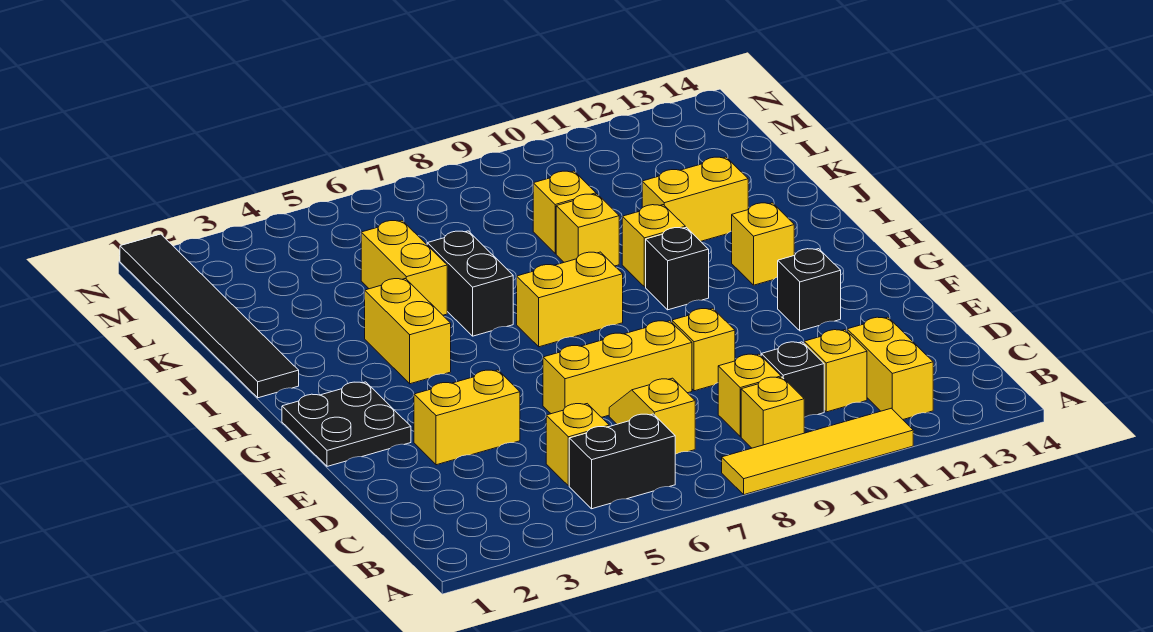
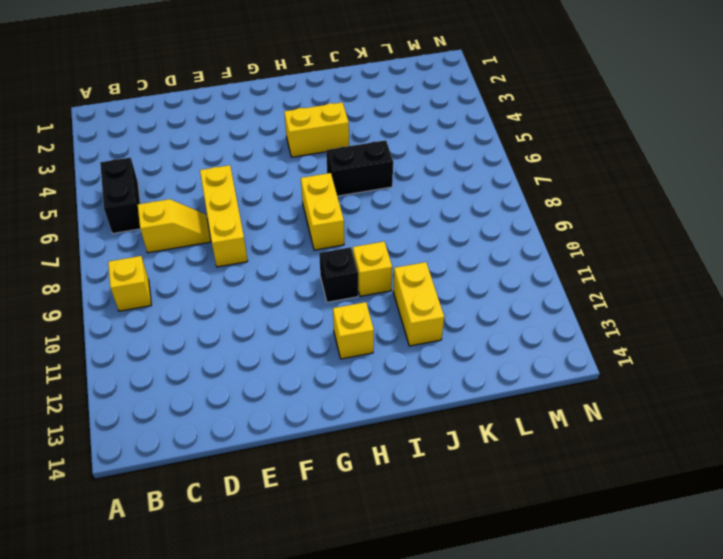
none -> yellow 1x4 tile [722,408,913,495]
none -> yellow 1x2 brick [847,317,933,419]
none -> yellow 1x1 brick [546,404,609,486]

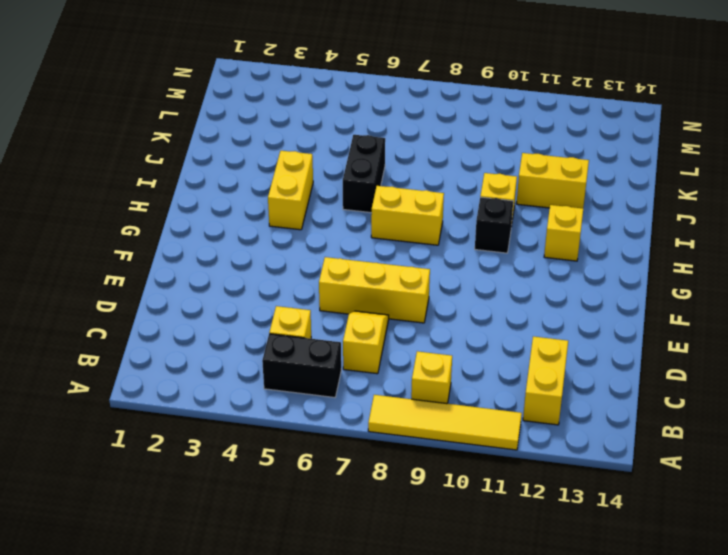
none -> yellow 1x1 brick [718,354,781,437]
none -> black 1x1 brick [761,342,824,417]
none -> yellow 1x1 brick [804,330,867,412]

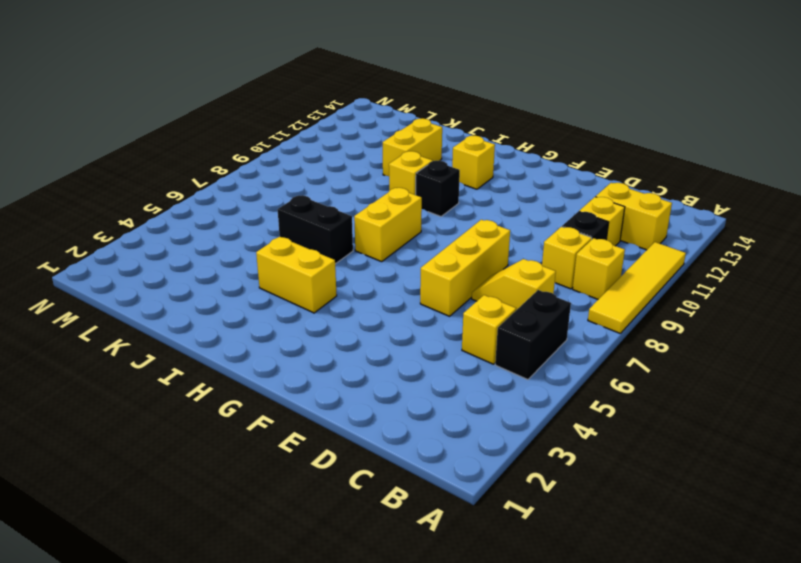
none -> yellow 1x2 brick [414,370,520,465]
none -> yellow 1x1 brick [672,308,735,391]
none -> black 2x2 plate [282,382,411,466]

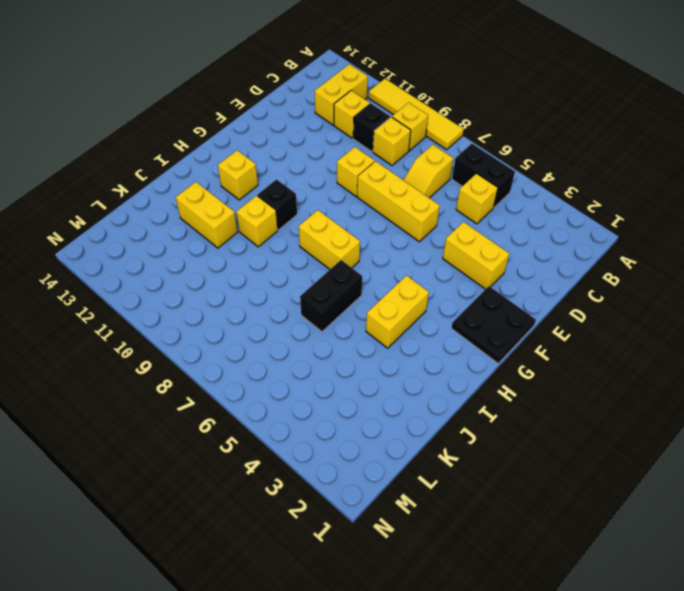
none -> black 1x1 brick [778,249,841,331]
none -> black 1x6 tile [120,234,299,398]
none -> yellow 1x2 brick [361,221,447,315]

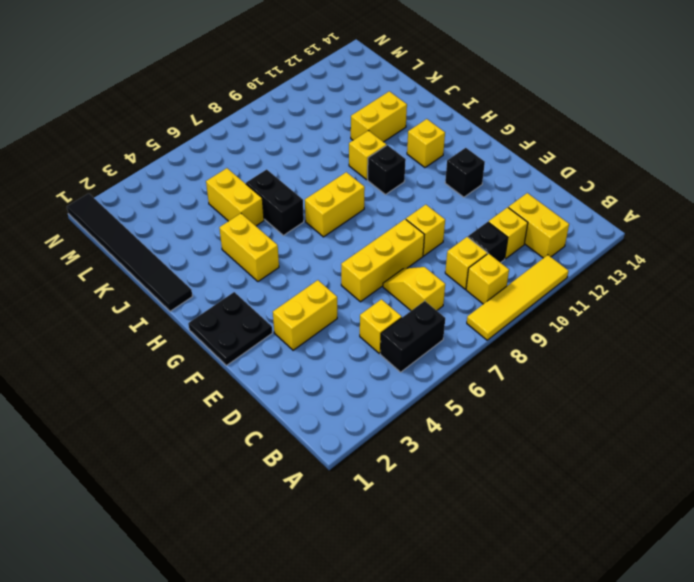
none -> yellow 1x1 brick [556,194,619,266]
none -> yellow 1x1 brick [533,171,596,253]

